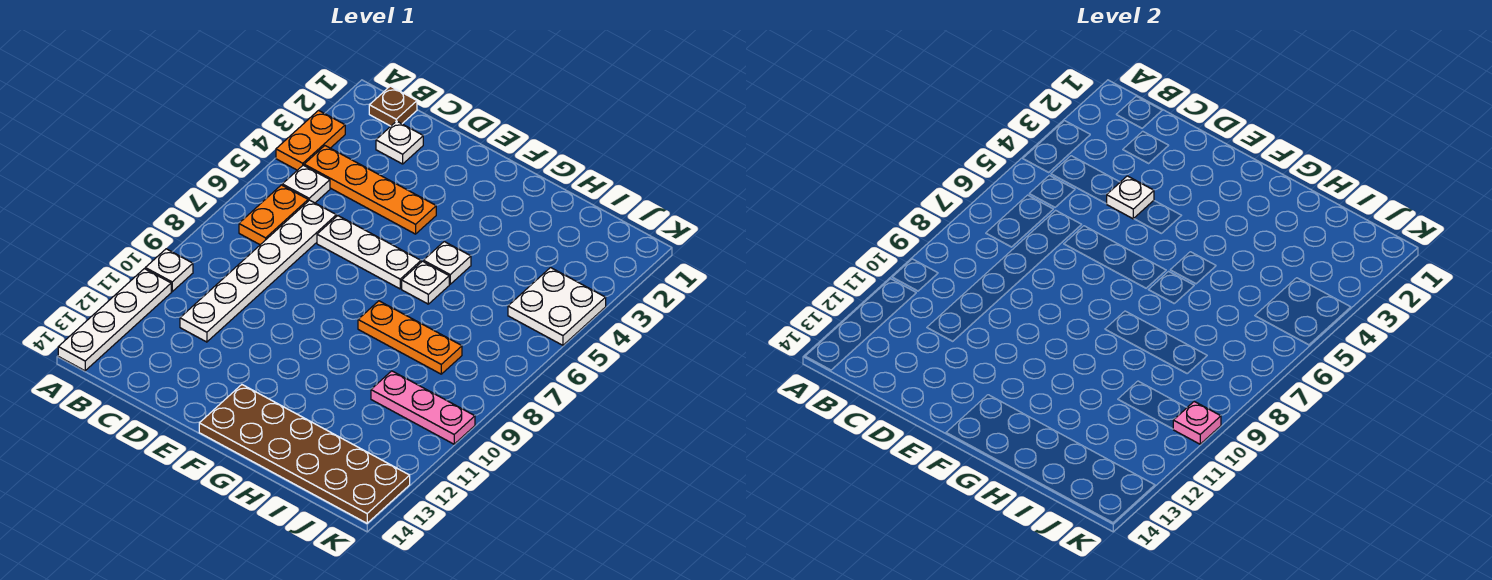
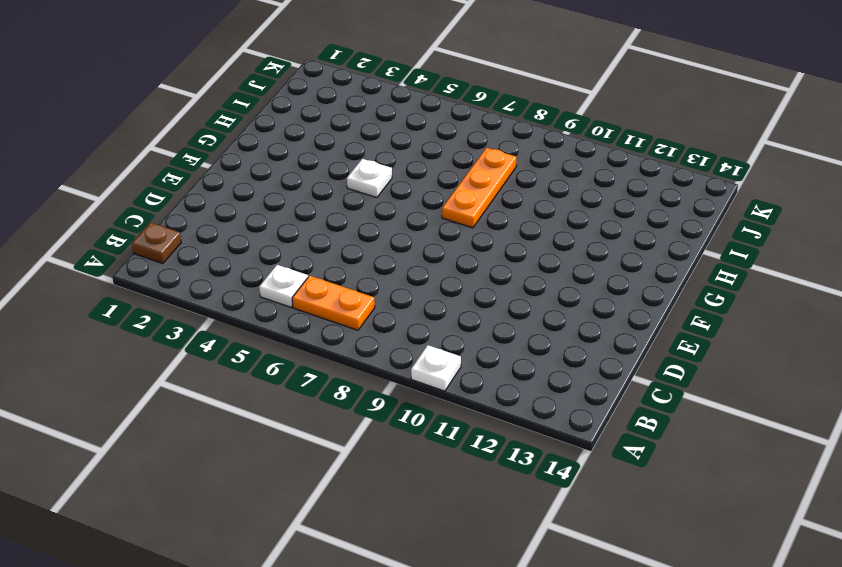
none -> orange 1x2 plate [276,111,345,170]
none -> white 1x4 plate [58,269,171,371]
none -> orange 1x4 plate [304,146,436,234]

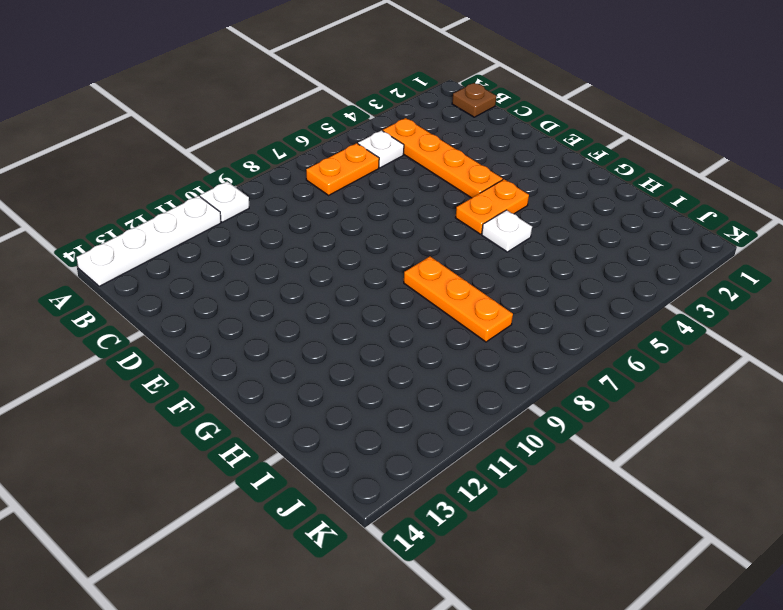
orange 1x2 plate [455,179,529,234] -> orange 1x2 plate moved to [276,111,345,170]
none -> white 1x1 plate [376,121,423,164]
none -> white 1x6 plate [180,200,336,342]
none -> white 1x3 plate [317,216,421,289]

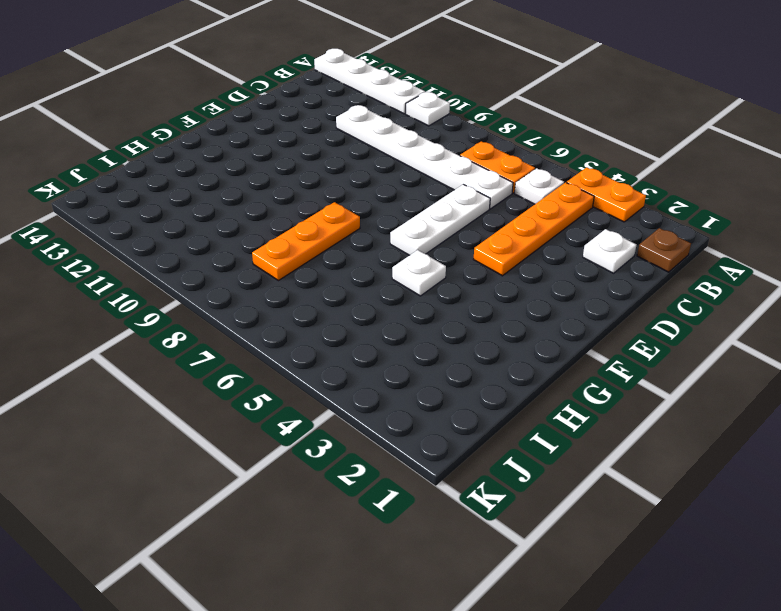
none -> brown 2x6 plate [199,385,410,523]
none -> white 1x1 plate [402,261,449,304]
none -> pink 1x3 plate [371,371,475,444]

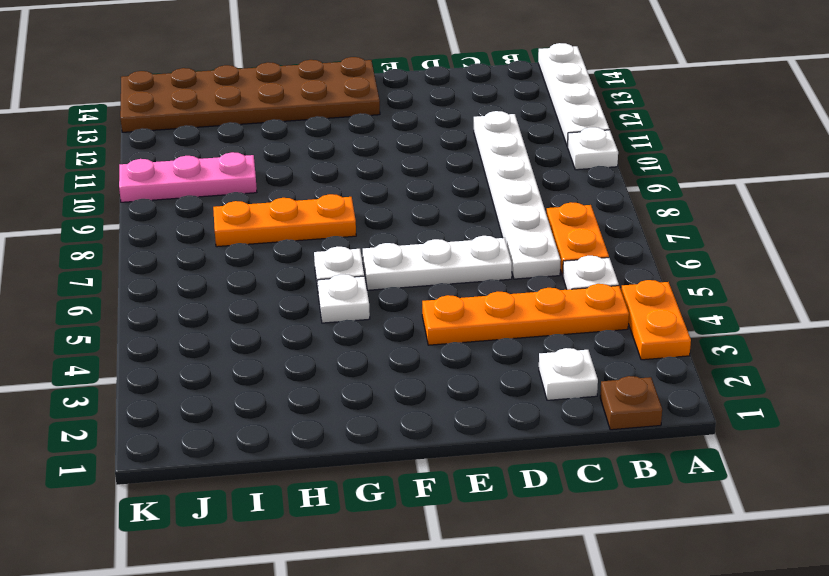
none -> white 2x2 plate [508,268,606,345]
none -> white 1x1 plate [1107,176,1154,219]
none -> pink 1x1 plate [1173,402,1221,444]

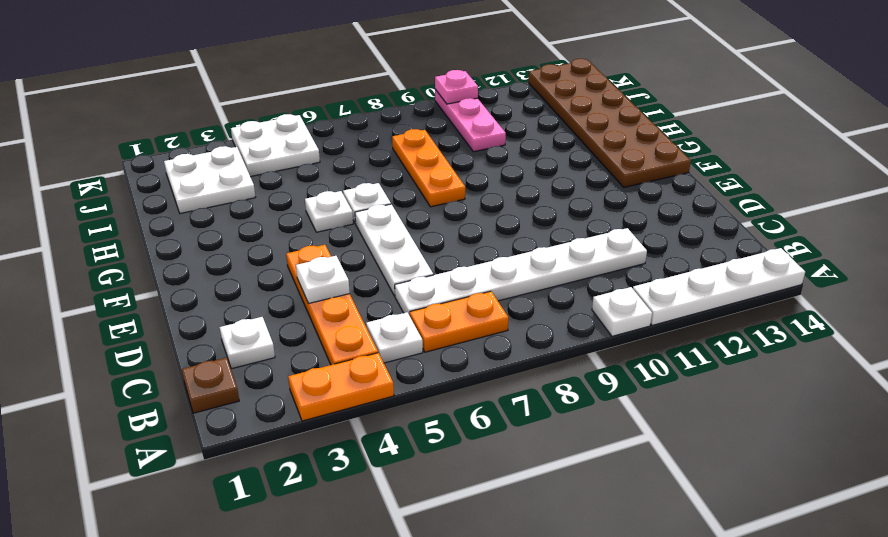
white 2x2 plate [164,146,255,214] -> none

